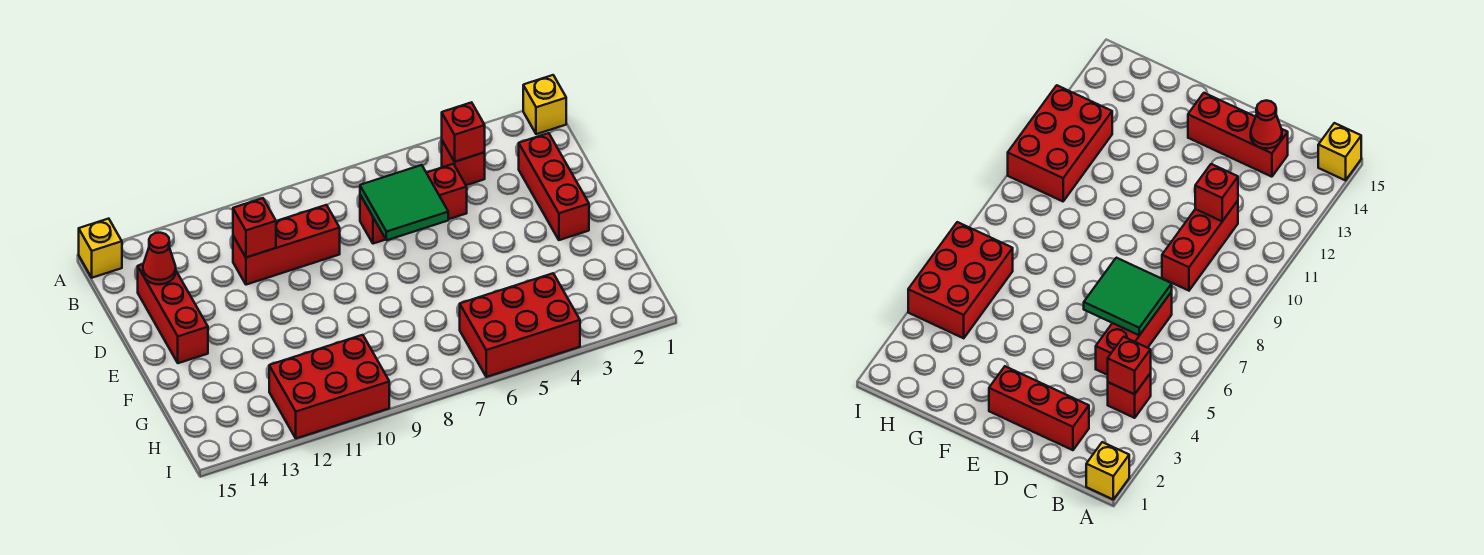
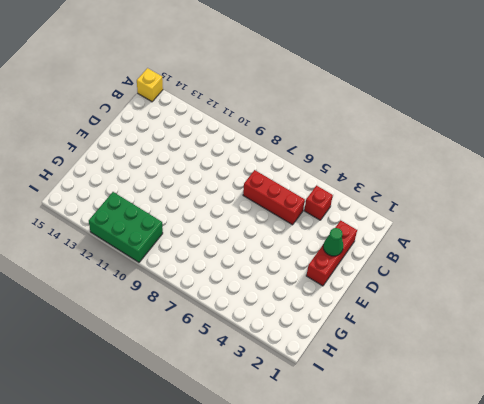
green 1x1 cone [323,228,343,256] -> none
green 2x3 brick [89,192,163,262] -> red 2x3 brick [269,335,389,438]
none -> yellow 1x1 brick [523,75,566,134]
none -> red 1x3 brick [233,205,340,285]
none -> red 1x3 brick [138,264,208,363]

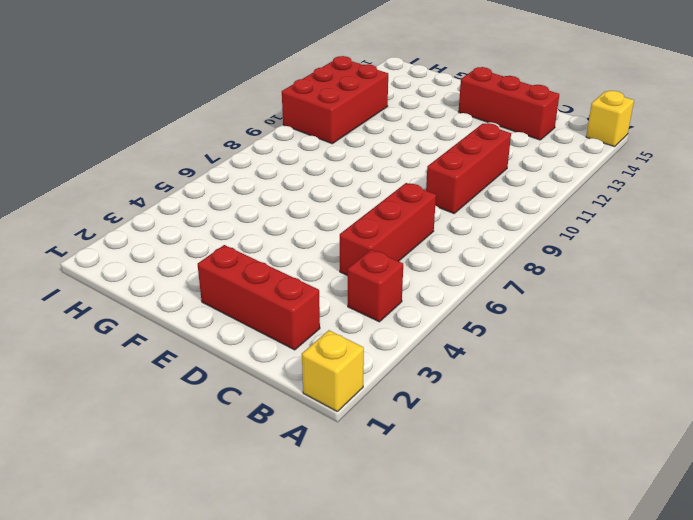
none -> red 2x3 brick [460,273,580,377]
none -> red 1x1 brick [442,102,485,162]
none -> green 2x2 tile [360,165,448,240]

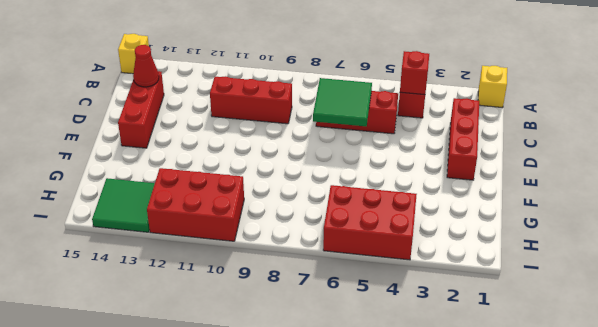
green 2x2 tile [92,178,155,232] -> none
none -> red 1x1 brick [233,198,276,257]

